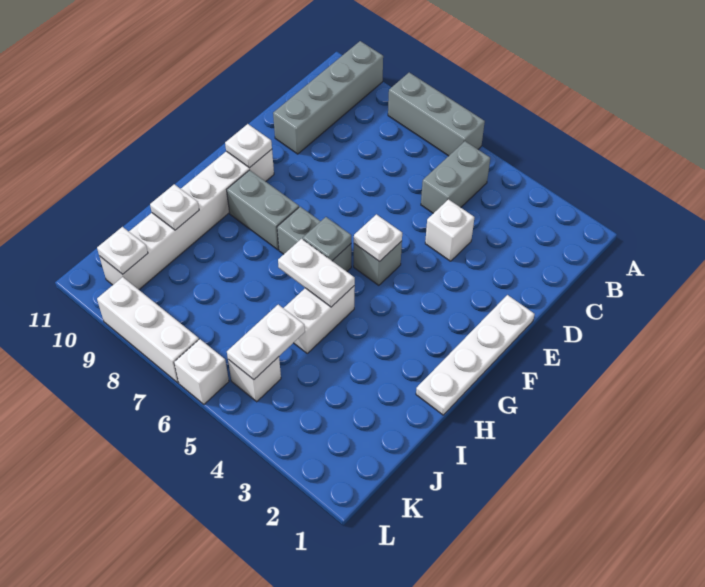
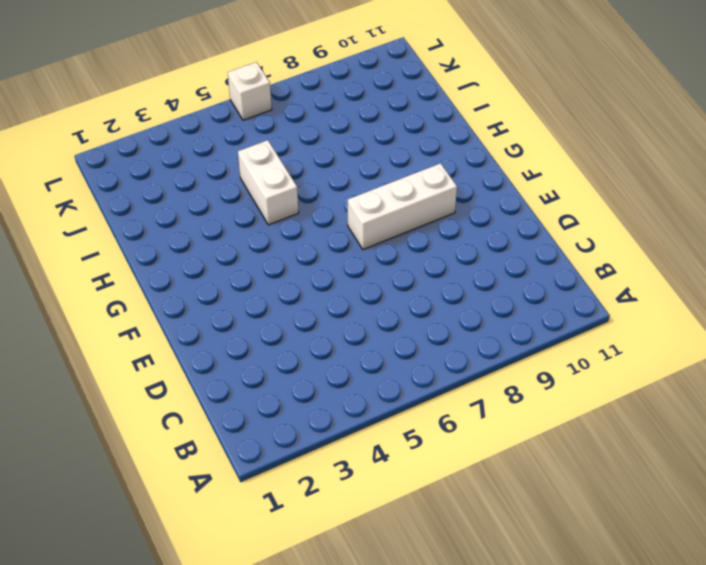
white 1x3 brick [348,163,457,250] -> white 1x3 brick moved to [97,277,199,383]
none -> grey 1x3 brick [388,73,485,156]
none -> grey 1x4 brick [273,41,383,154]
none -> grey 1x2 brick [421,141,490,213]

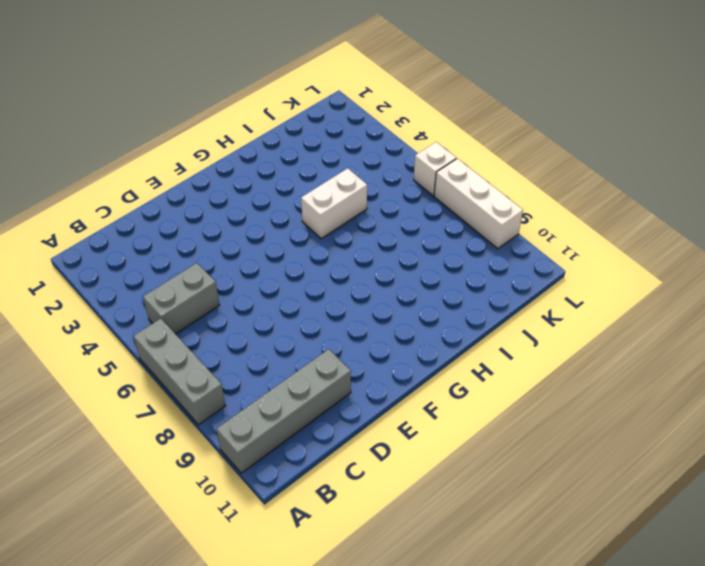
none -> white 1x1 brick [425,199,474,261]
none -> white 1x4 plate [416,295,535,415]
none -> grey 1x1 brick [354,241,402,285]

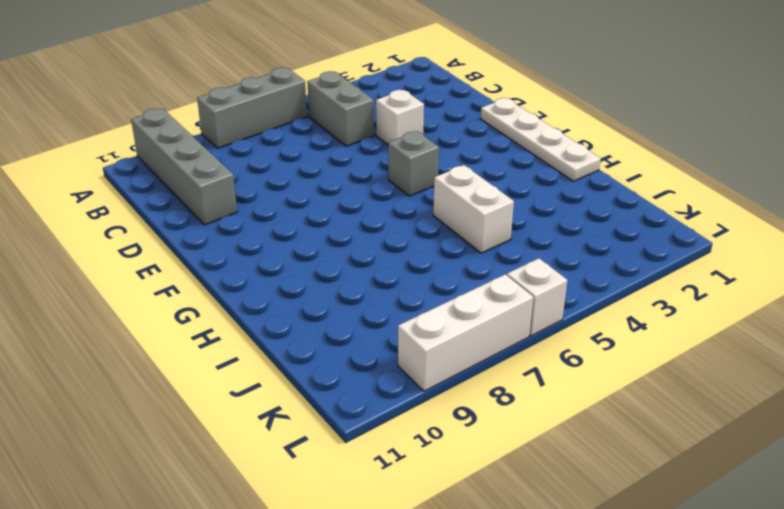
none -> white 1x6 brick [99,149,274,290]
none -> grey 1x2 brick [277,207,351,271]
none -> grey 1x2 brick [227,170,299,250]

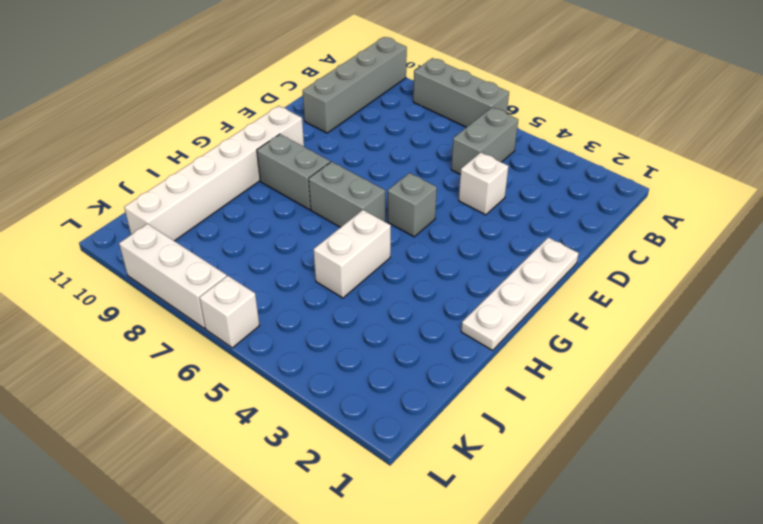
none -> white 1x1 brick [228,357,281,402]
none -> white 1x1 plate [354,214,402,262]
none -> white 1x1 plate [225,124,272,168]

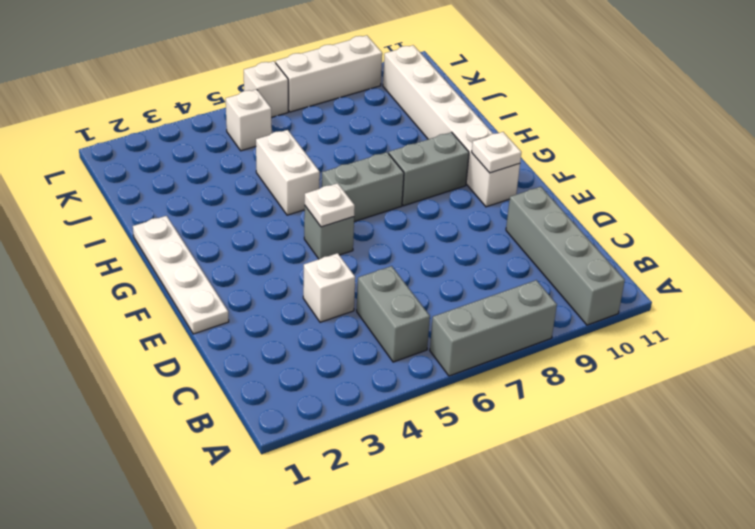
none -> grey 1x1 plate [303,217,351,261]
none -> white 1x2 plate [278,239,355,307]
none -> white 1x1 plate [150,184,199,230]

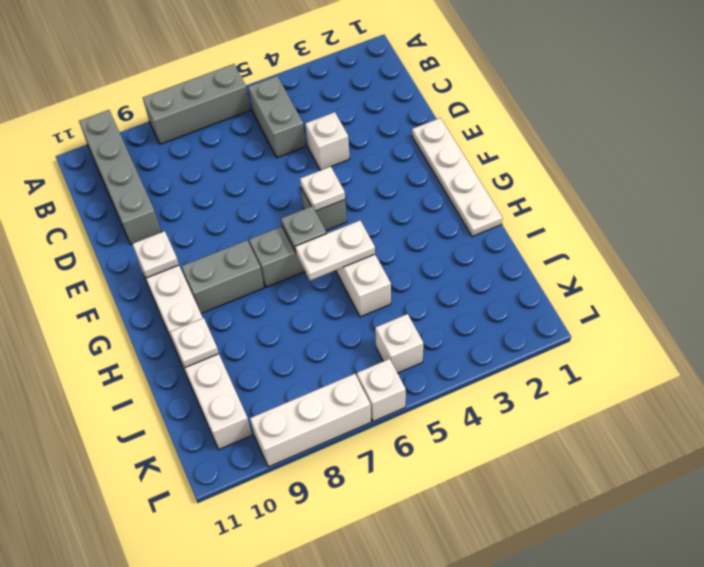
none -> white 1x2 plate [227,305,305,380]
none -> white 1x1 plate [97,227,148,274]

